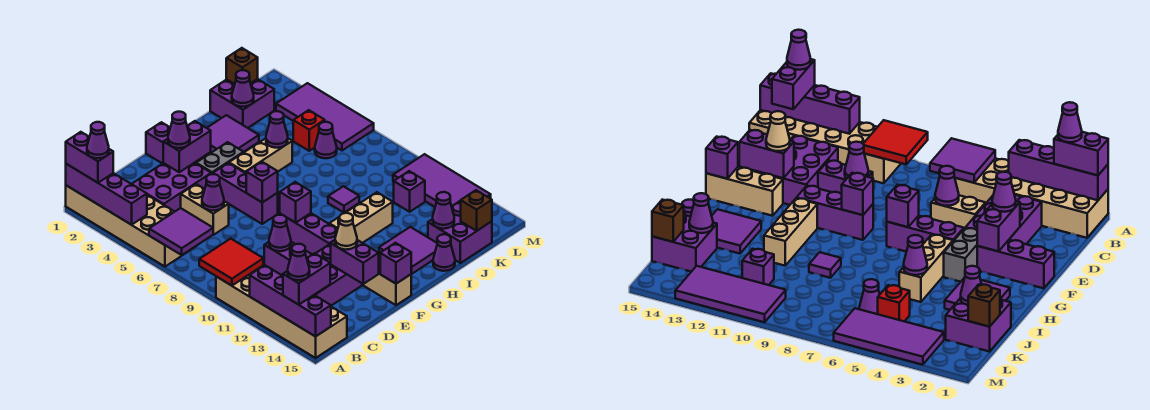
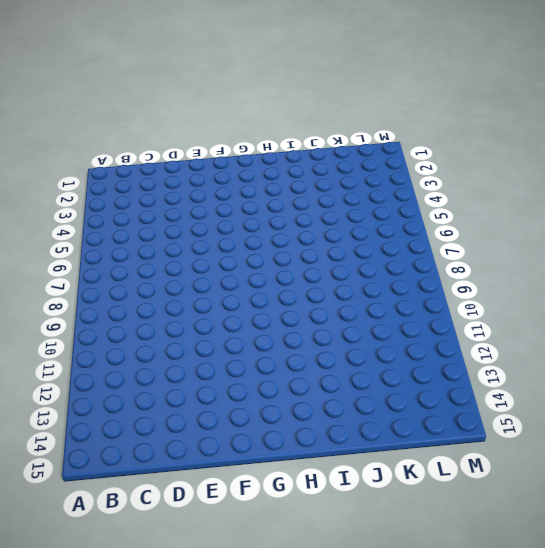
none -> tan 2x6 brick [66,185,196,267]
none -> tan 2x6 brick [216,266,347,358]
none -> purple 2x3 brick [132,163,211,211]
none -> purple 2x3 brick [282,245,362,306]

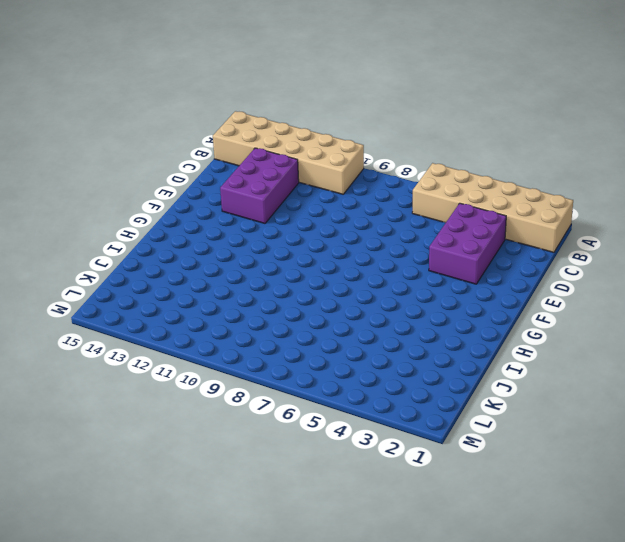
none -> tan 1x2 brick [181,184,229,235]
none -> purple 1x2 brick [264,242,312,275]
none -> purple 1x3 brick [146,122,211,164]
none -> grey 1x2 brick [196,142,244,174]

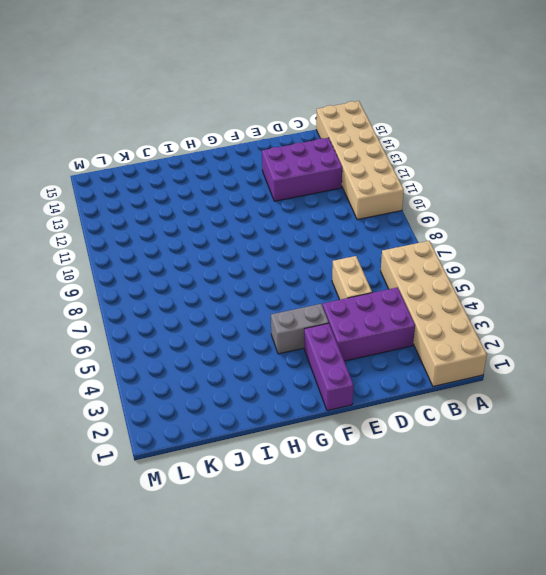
none -> purple 1x2 brick [264,242,312,275]
none -> purple 1x3 brick [213,163,278,224]
none -> purple 1x3 brick [280,213,338,254]
none -> tan 1x3 brick [362,255,411,305]

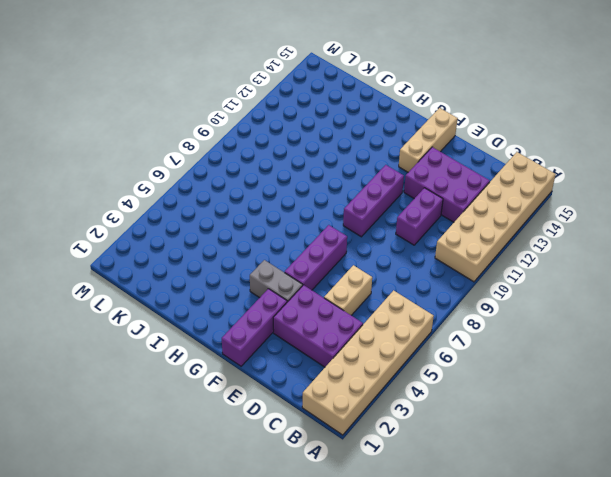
none -> tan 1x3 brick [229,138,292,173]
none -> tan 1x3 brick [329,192,393,243]
none -> purple 2x2 tile [207,115,259,153]
none -> purple 2x2 tile [379,227,437,274]

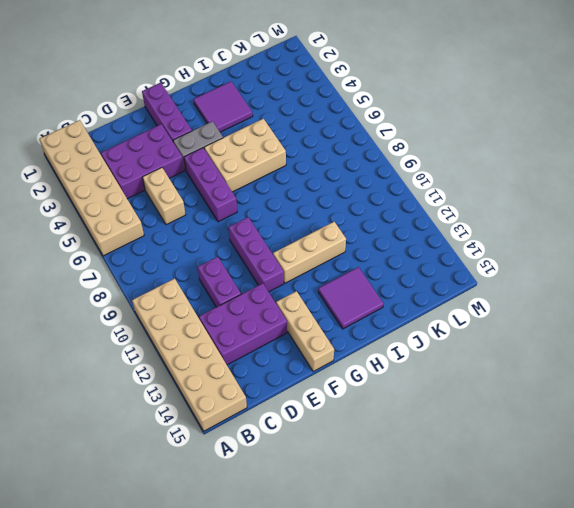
tan 2x3 brick [204,119,286,192] -> tan 1x3 brick [229,138,292,173]
none -> purple 1x1 tile [328,186,359,213]
none -> purple 1x1 cone [433,234,455,271]
none -> purple 2x2 brick [210,79,274,128]
none -> purple 2x2 brick [428,202,492,263]

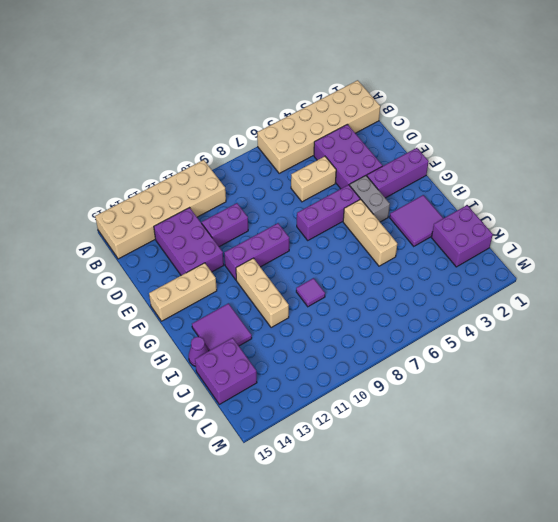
none -> red 1x1 brick [293,110,325,151]
none -> purple 1x1 cone [315,122,337,158]
none -> purple 1x1 brick [394,171,425,212]
none -> purple 2x4 tile [276,83,374,151]

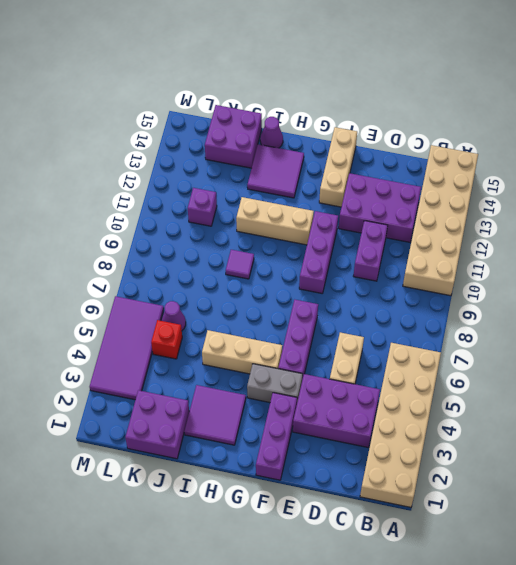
none -> purple 2x4 tile [393,154,491,207]
none -> purple 1x4 brick [66,164,147,225]
none -> purple 2x2 tile [149,208,213,255]
none -> red 2x2 tile [199,239,263,286]

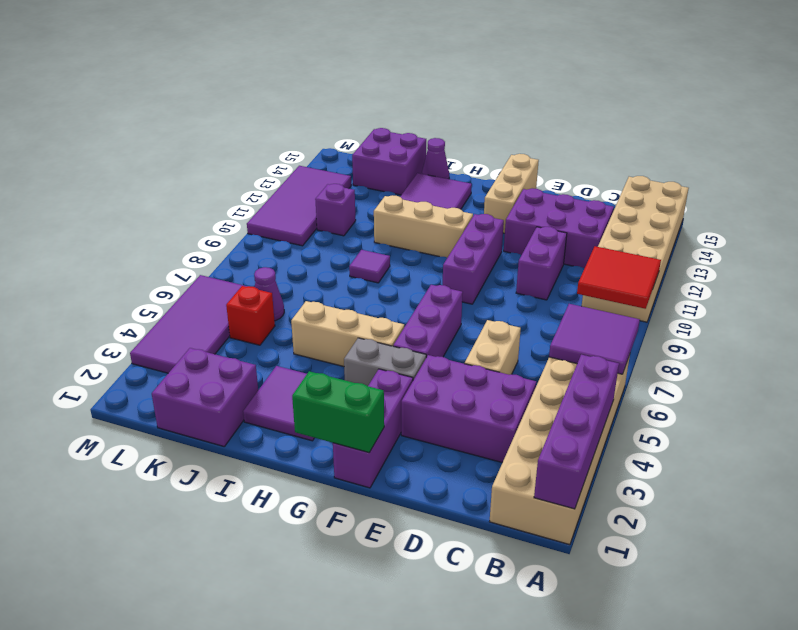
green 1x2 brick [292,371,384,453] -> none
none -> purple 1x4 brick [250,265,331,337]
none -> purple 1x1 cone [202,174,224,211]
none -> purple 1x1 cone [269,215,291,251]
none -> purple 1x2 brick [163,121,211,172]

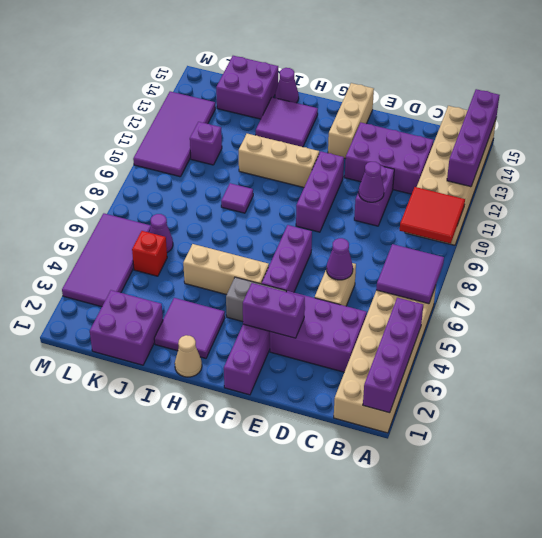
tan 1x1 cone [175,335,202,377] -> tan 1x1 cone moved to [335,213,357,250]
none -> purple 1x2 brick [331,240,379,284]
none -> purple 1x1 brick [246,162,278,202]
none -> purple 1x1 brick [280,182,311,223]
none -> purple 1x1 brick [380,243,411,284]

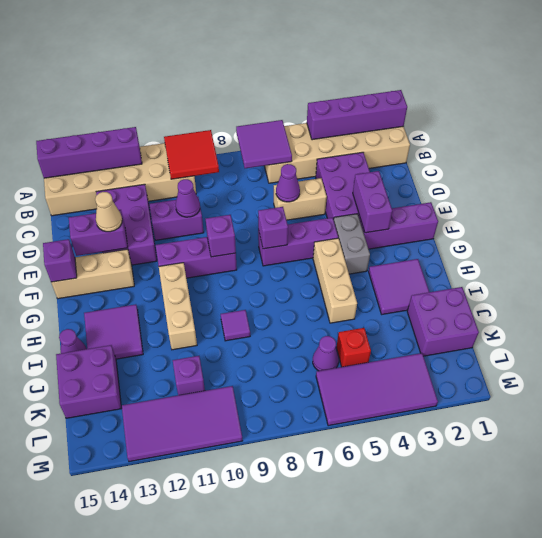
none -> purple 1x1 cone [266,111,288,148]
none -> purple 1x1 cone [232,70,254,107]
none -> purple 1x1 cone [433,192,454,229]
none -> brown 1x1 brick [226,48,258,84]

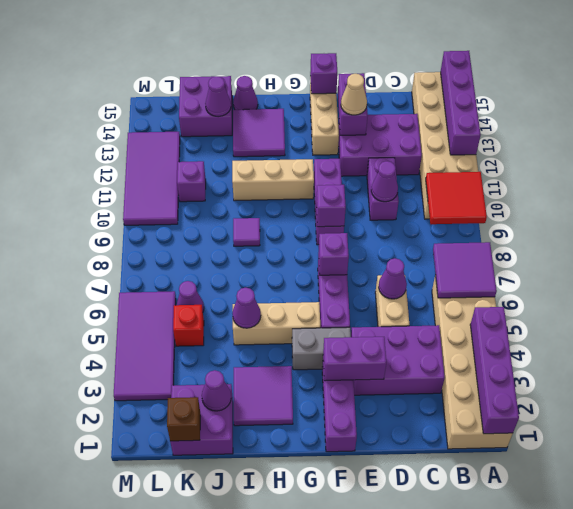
none -> brown 1x1 brick [461,190,492,231]
none -> purple 1x2 brick [66,132,113,183]
none -> purple 1x2 brick [283,253,330,305]
none -> purple 1x1 cone [168,112,190,148]

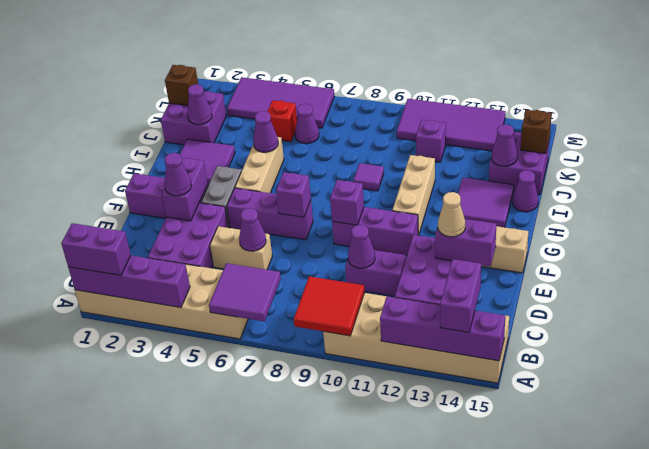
none -> purple 1x1 brick [380,243,411,284]
none -> purple 1x1 cone [87,122,109,158]
none -> purple 1x1 cone [288,244,310,280]

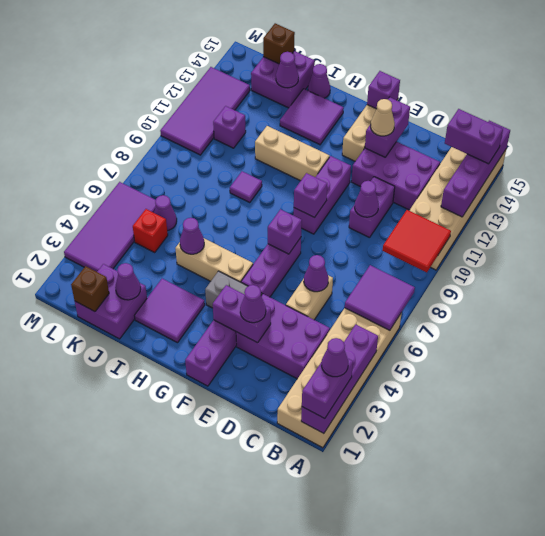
none -> purple 1x1 cone [288,244,310,280]

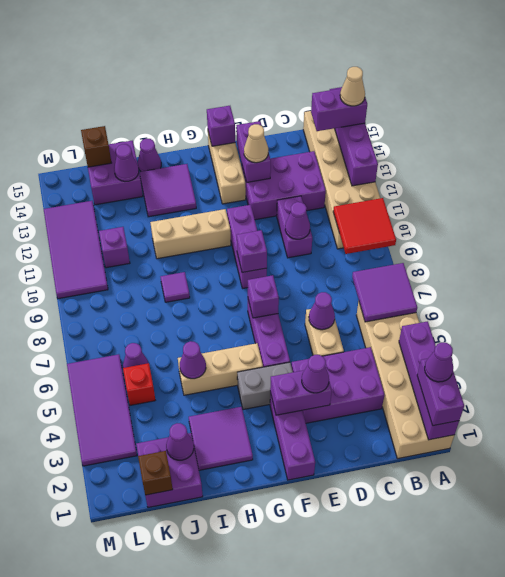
tan 1x1 cone [340,67,365,106] -> purple 1x1 cone [288,244,310,280]

